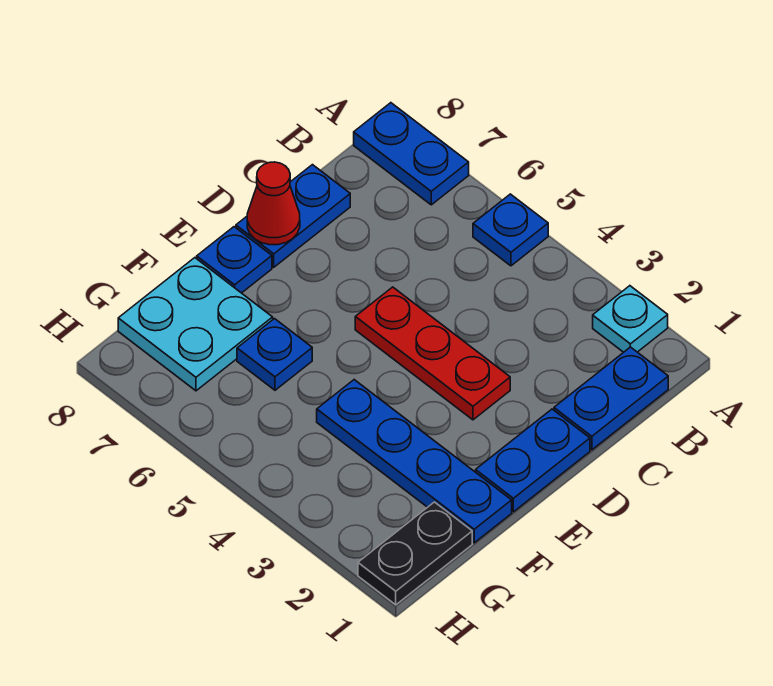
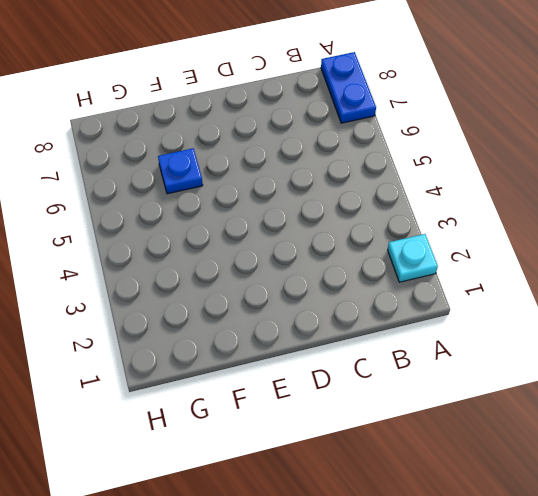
none -> blue 1x1 plate [473,194,548,266]
none -> blue 1x2 plate [554,347,668,450]
none -> blue 1x2 plate [236,165,350,267]

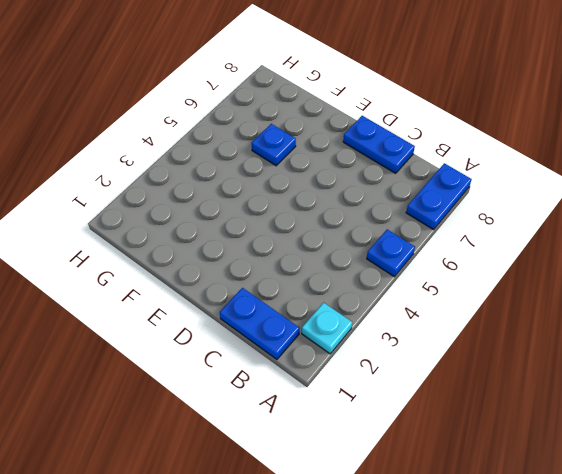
none -> blue 1x2 plate [476,409,590,512]
none -> red 1x3 plate [355,287,510,420]
none -> blue 1x1 plate [197,227,272,293]

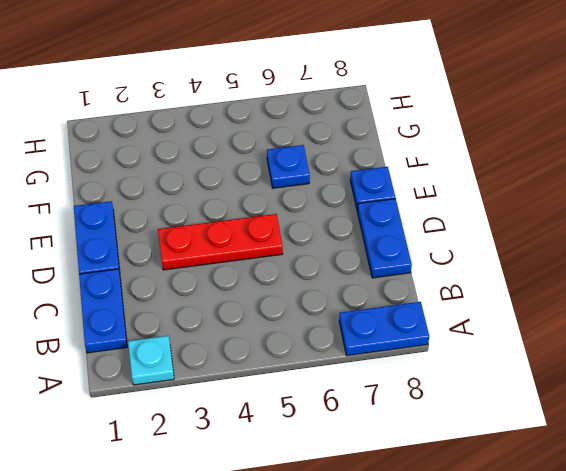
none -> blue 1x1 plate [473,194,548,266]
none -> blue 1x4 plate [317,380,512,543]
none -> cyan 2x2 plate [118,258,273,391]

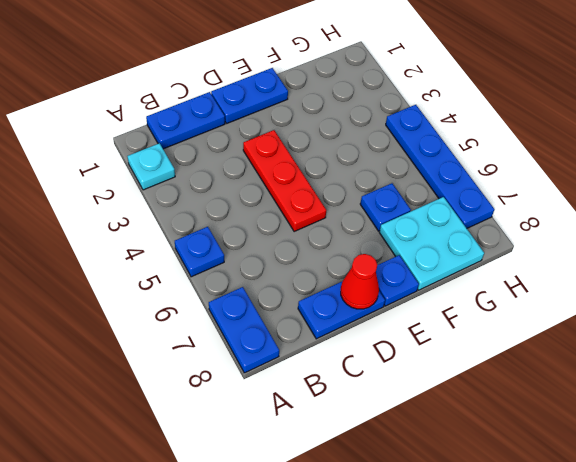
blue 1x4 plate [386,105,494,228] -> blue 1x4 plate moved to [317,380,512,543]
none -> black 1x2 plate [358,502,472,605]

